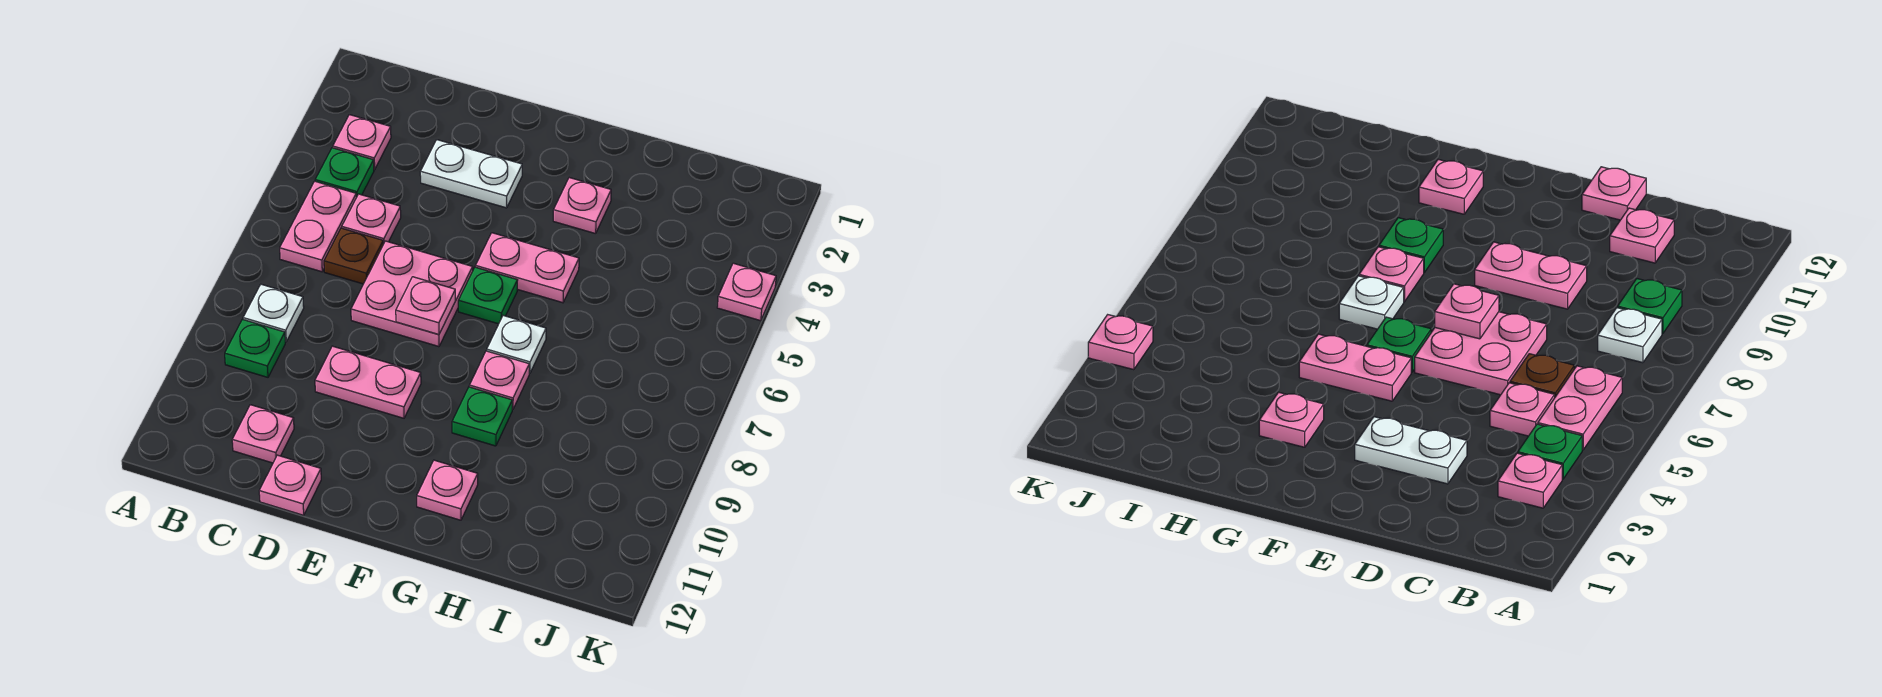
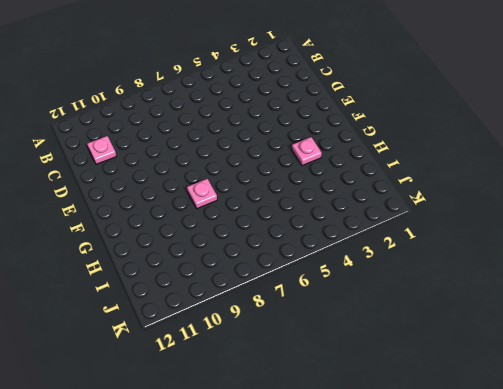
none -> pink 1x1 plate [333,115,391,170]
none -> green 1x1 plate [315,148,374,197]
none -> pink 1x2 plate [280,181,356,272]

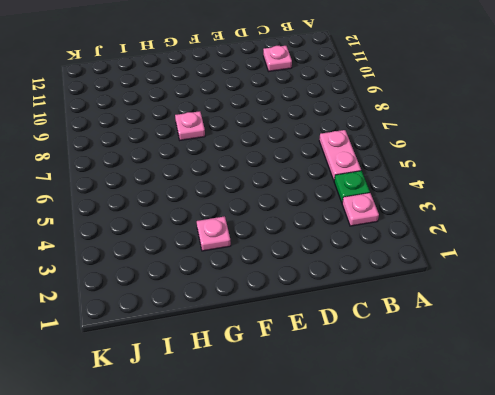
none -> white 1x1 plate [243,284,304,342]
none -> green 1x1 plate [225,319,285,377]
none -> pink 1x1 plate [342,194,401,244]

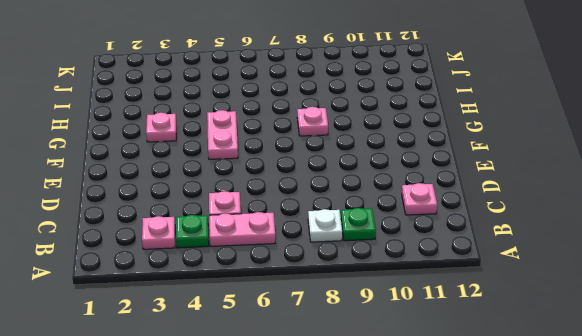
none -> brown 1x1 plate [324,228,383,284]
none -> white 1x2 plate [420,140,522,208]
none -> pink 2x2 plate [351,241,473,347]

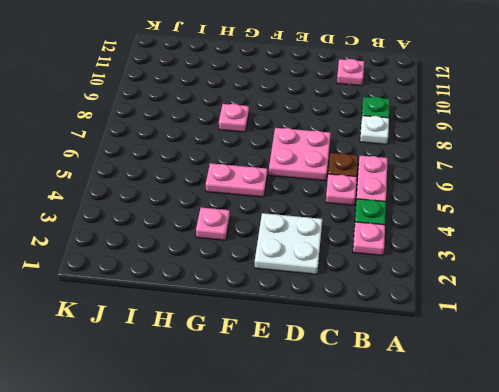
white 2x2 plate [255,213,322,274] -> white 1x2 plate [420,140,522,208]
none -> pink 1x2 plate [315,346,421,418]
none -> pink 1x1 plate [259,455,321,515]
none -> green 1x1 plate [458,267,518,324]

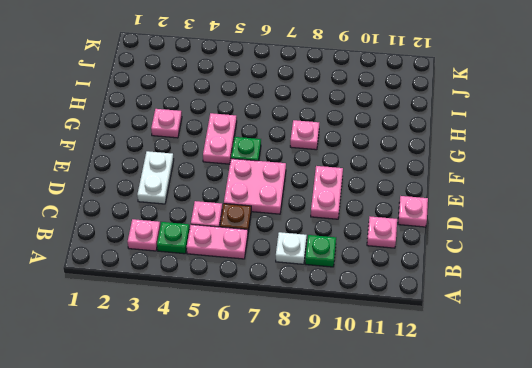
none -> white 1x1 plate [487,316,546,374]
none -> green 1x1 plate [452,387,512,446]
none -> pink 1x1 plate [417,460,478,520]

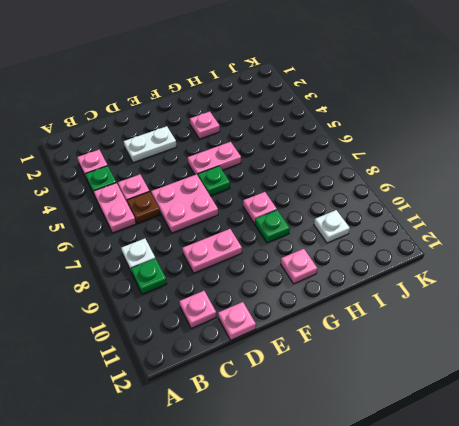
white 1x1 plate [314,210,350,243] -> white 1x1 plate moved to [487,316,546,374]
none -> pink 1x1 plate [717,263,776,321]
none -> pink 1x1 plate [396,277,455,335]

